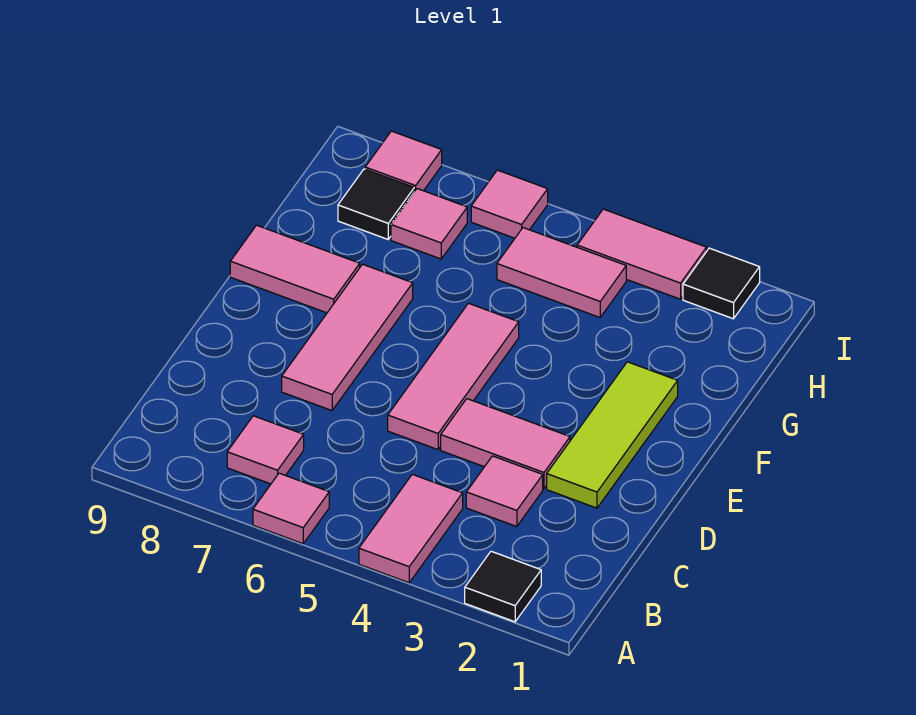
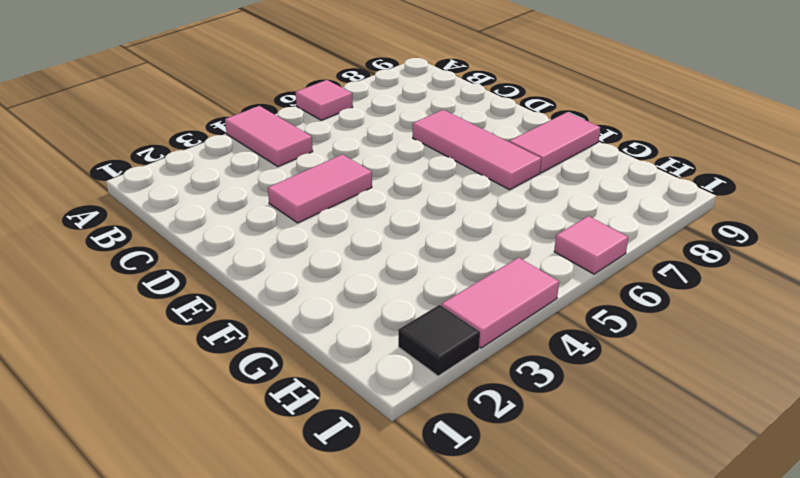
none -> black 1x1 tile [465,551,541,622]
none -> pink 1x1 tile [227,416,304,484]
none -> pink 1x1 tile [466,456,543,527]

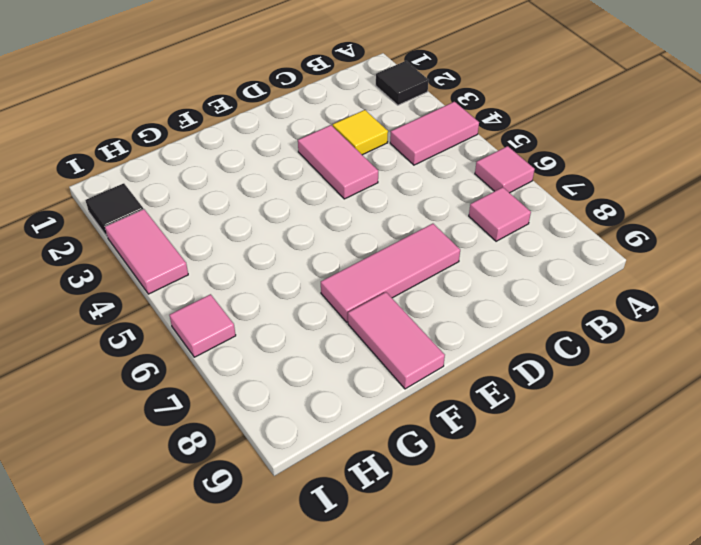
yellow 1x1 tile [333,110,388,155] -> pink 1x1 tile [466,456,543,527]
none -> lime 1x3 tile [547,362,678,508]
none -> pink 1x3 tile [388,303,519,450]
none -> pink 1x2 tile [497,228,626,317]

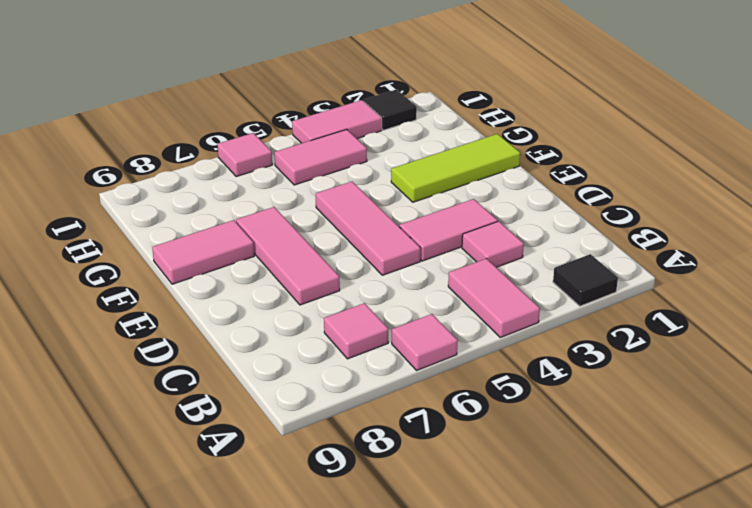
lime 1x3 tile [391,134,520,202] -> lime 1x3 tile turned to [547,362,678,508]
none -> pink 1x1 tile [391,189,467,259]
none -> black 1x1 tile [338,169,414,239]
none -> pink 1x1 tile [365,131,442,192]

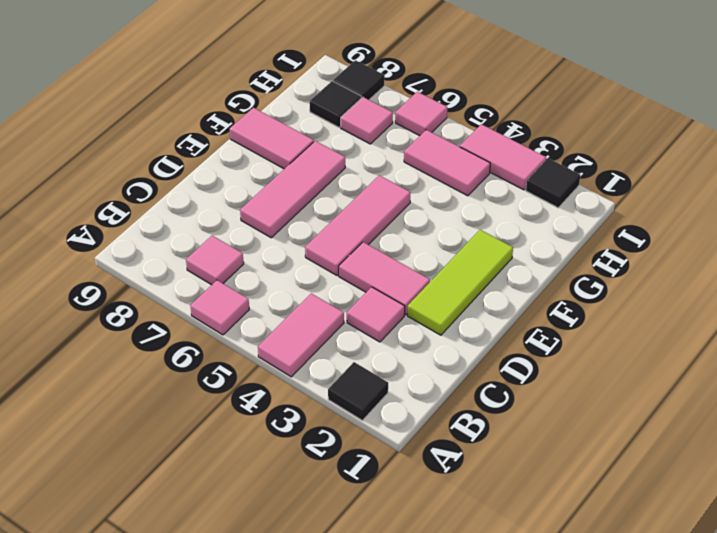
black 1x1 tile [333,60,385,100] -> pink 1x1 tile [365,131,442,192]

